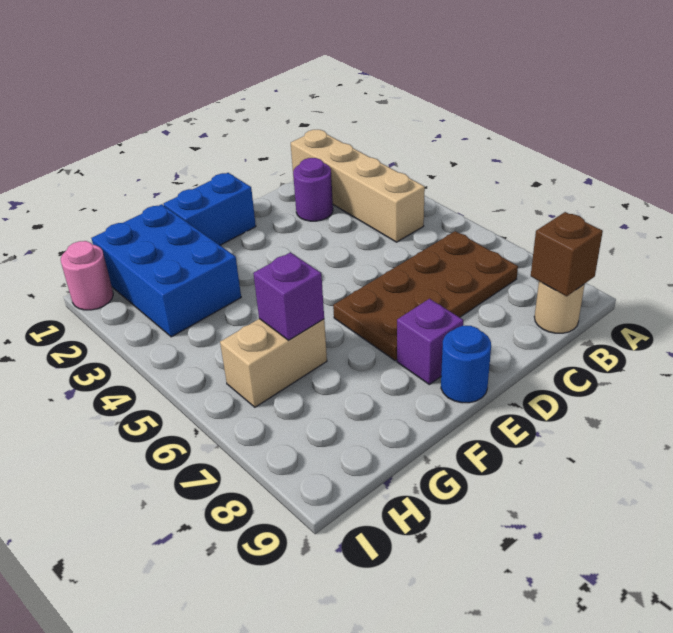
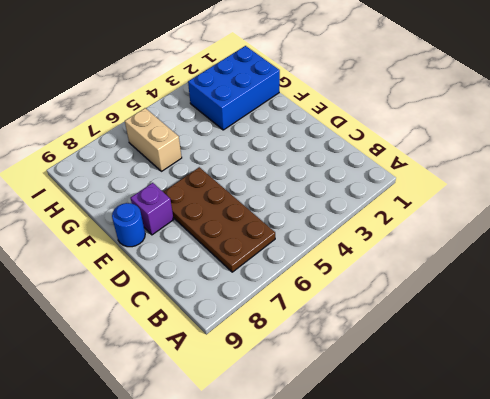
none -> tan 1x4 brick [291,130,425,242]
none -> tan 1x1 round brick [534,281,585,333]
none -> purple 1x1 round brick [293,158,333,221]

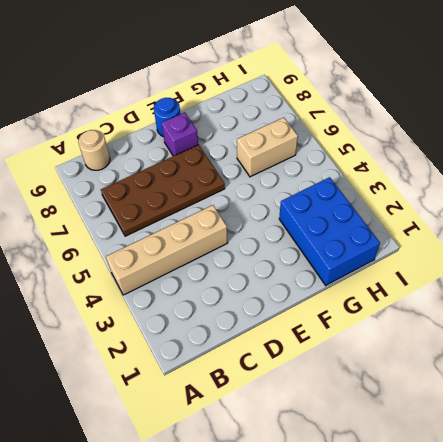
tan 1x4 brick [106,205,227,295] -> tan 1x4 brick turned to [291,130,425,242]
none -> purple 1x1 round brick [293,158,333,221]
none -> blue 1x2 brick [164,173,256,245]
none -> pink 1x1 round brick [61,241,113,310]

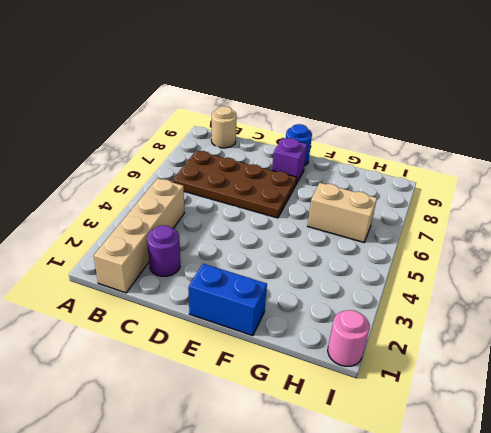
none -> blue 2x3 brick [91,204,241,337]
none -> brown 1x1 brick [531,212,603,296]
none -> purple 1x1 brick [253,252,324,340]

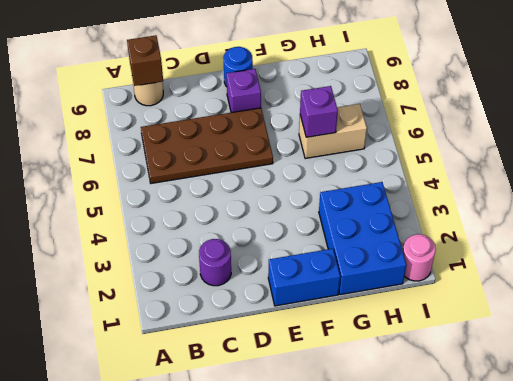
none -> tan 1x4 brick [291,130,425,242]

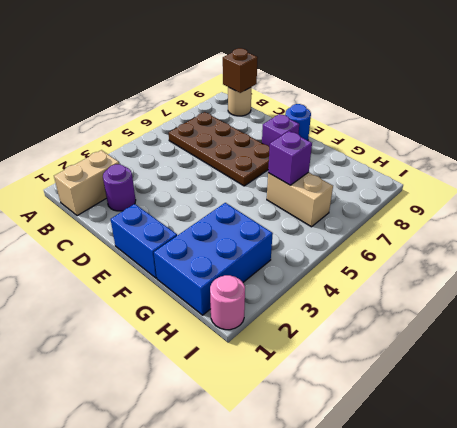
tan 1x2 brick [54,150,119,216] -> tan 1x4 brick [291,130,425,242]

